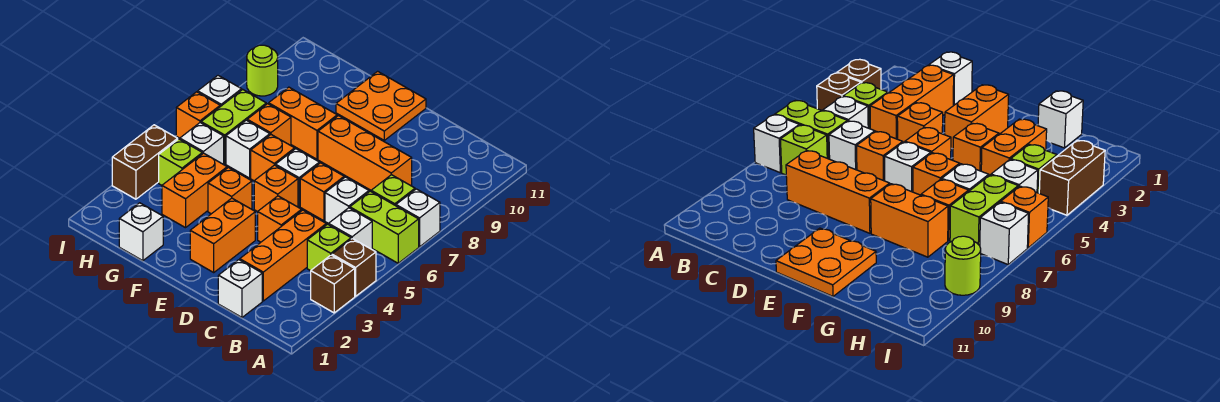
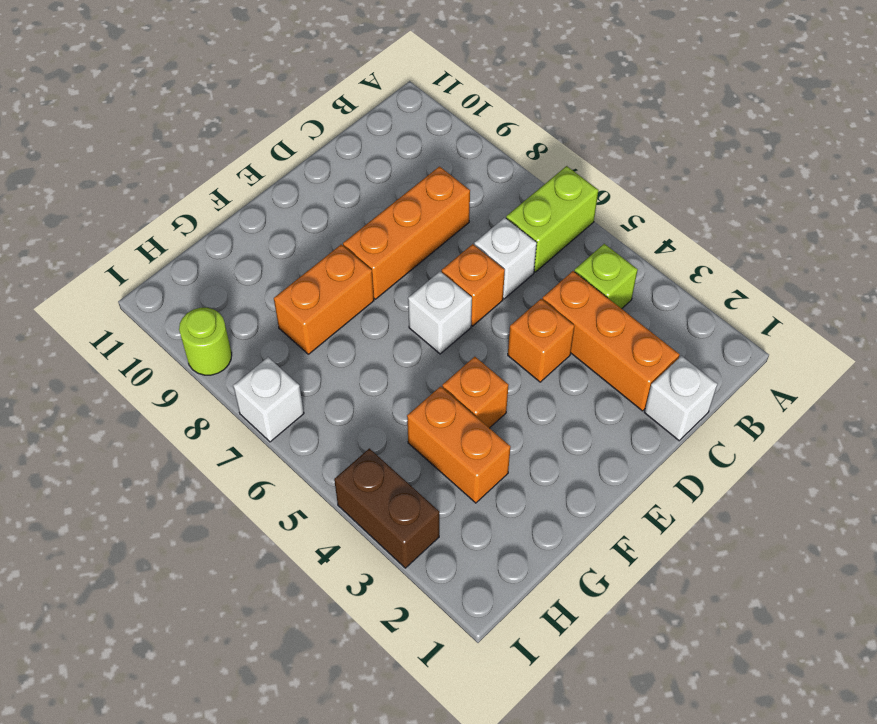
none -> brown 1x1 brick [311,255,355,313]
none -> brown 1x1 brick [332,239,376,296]
none -> white 1x1 brick [396,189,440,247]
none -> white 1x1 brick [329,208,372,249]

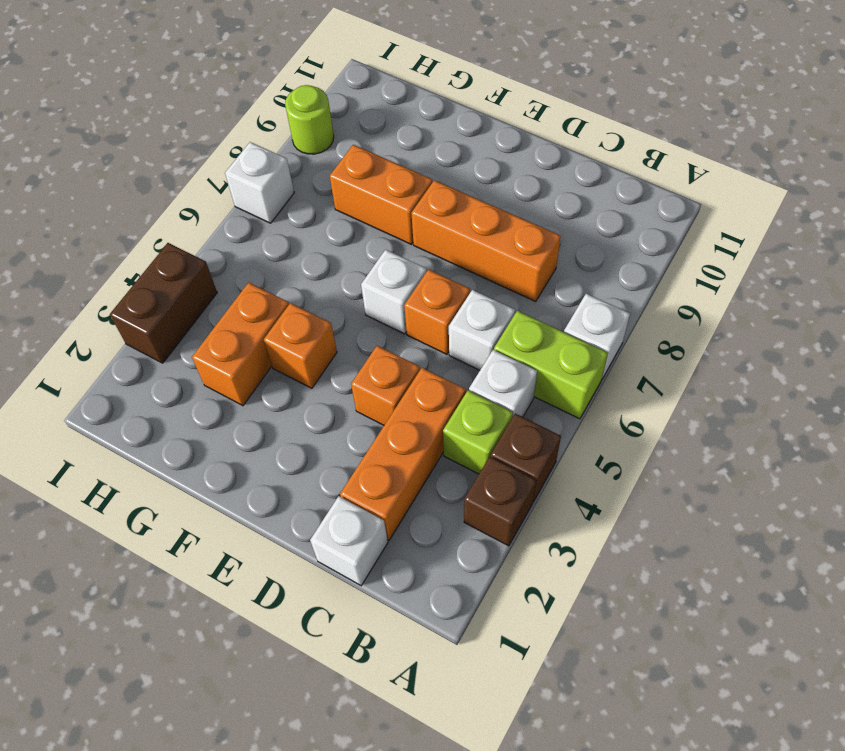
none -> lime 1x1 brick [371,175,415,206]
none -> orange 1x2 brick [190,198,255,272]
none -> orange 1x1 brick [254,165,298,212]
none -> orange 2x2 plate [336,71,426,140]

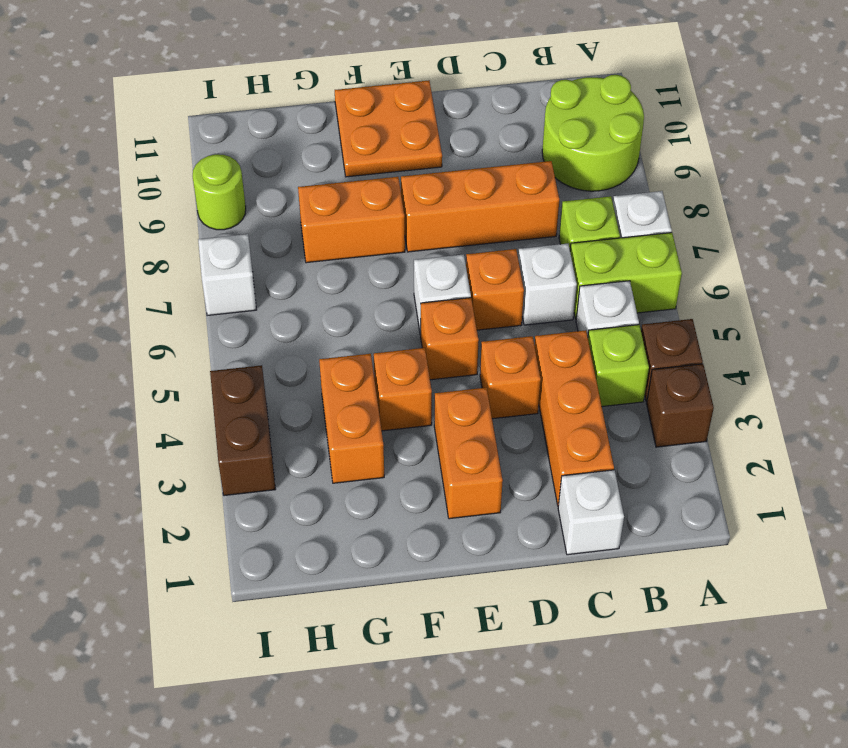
lime 2x2 round brick [542,75,644,191] -> none
none -> orange 1x1 brick [251,135,295,181]
none -> white 1x1 brick [119,203,163,261]
none -> white 1x1 brick [226,120,270,178]
none -> orange 1x1 brick [247,104,291,145]

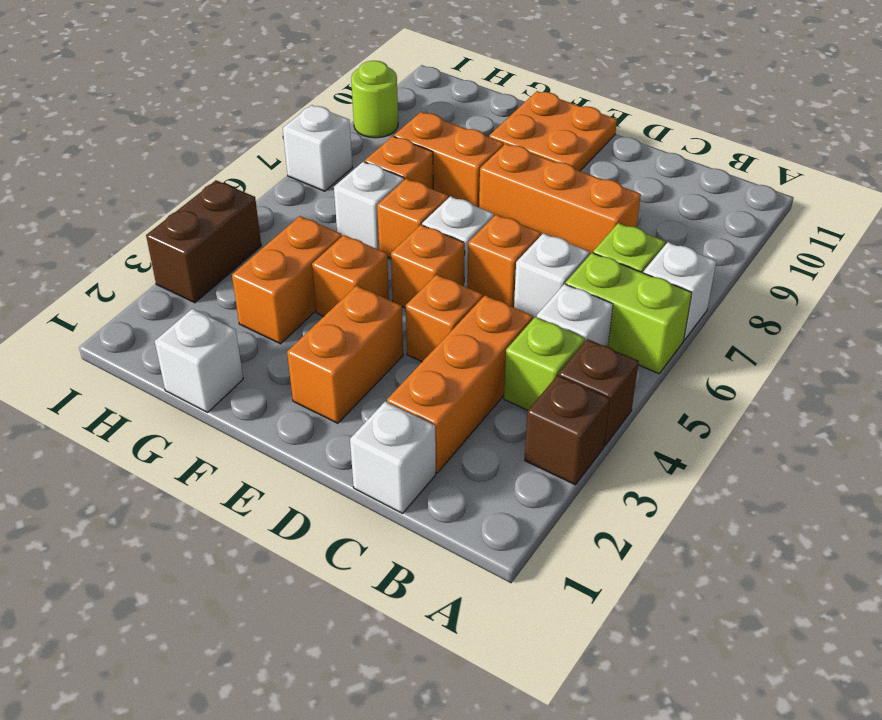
none -> lime 1x1 brick [159,139,202,185]
none -> white 1x1 brick [180,123,224,164]
none -> lime 1x2 brick [201,90,266,164]
none -> orange 1x1 brick [176,92,220,138]

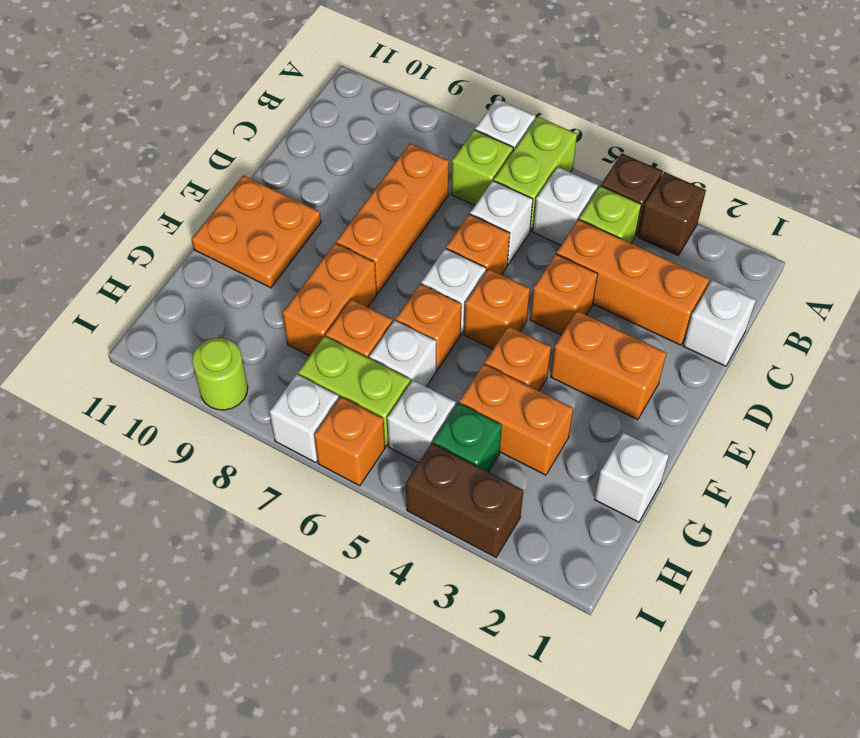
green 1x1 brick [433,403,502,472] -> lime 1x1 brick [159,139,202,185]

